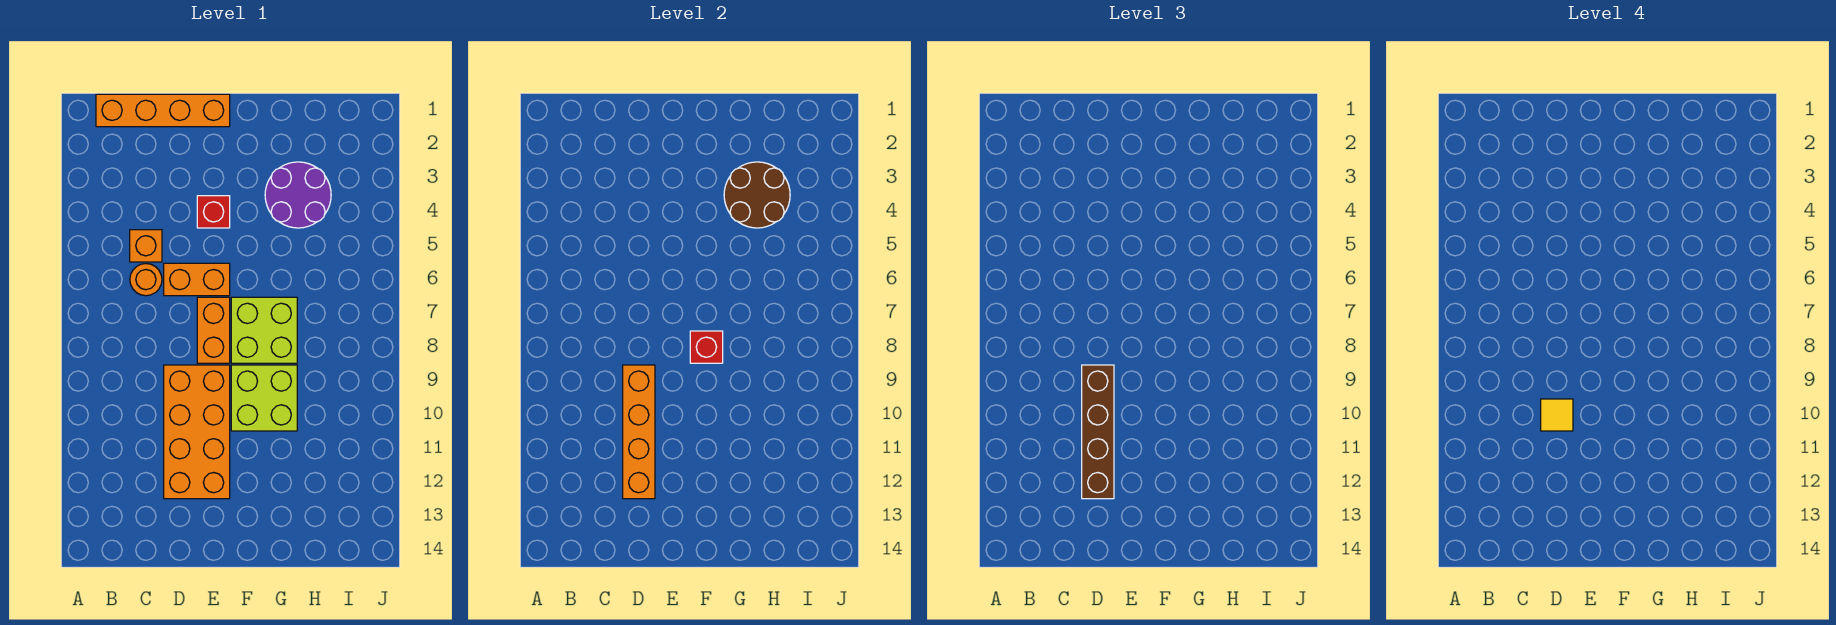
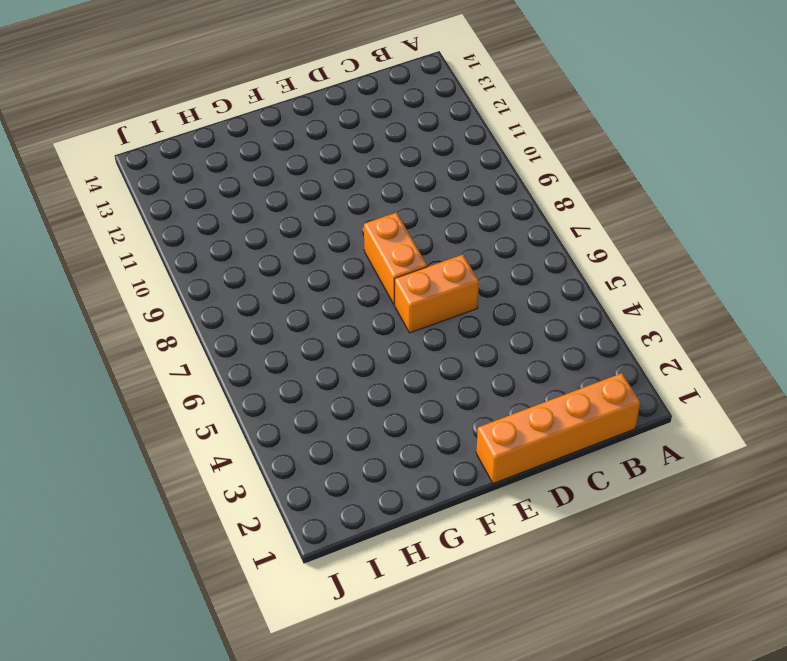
none -> orange 1x1 brick [130,230,162,262]
none -> orange 1x1 round brick [130,264,162,296]
none -> orange 2x4 brick [164,365,230,499]

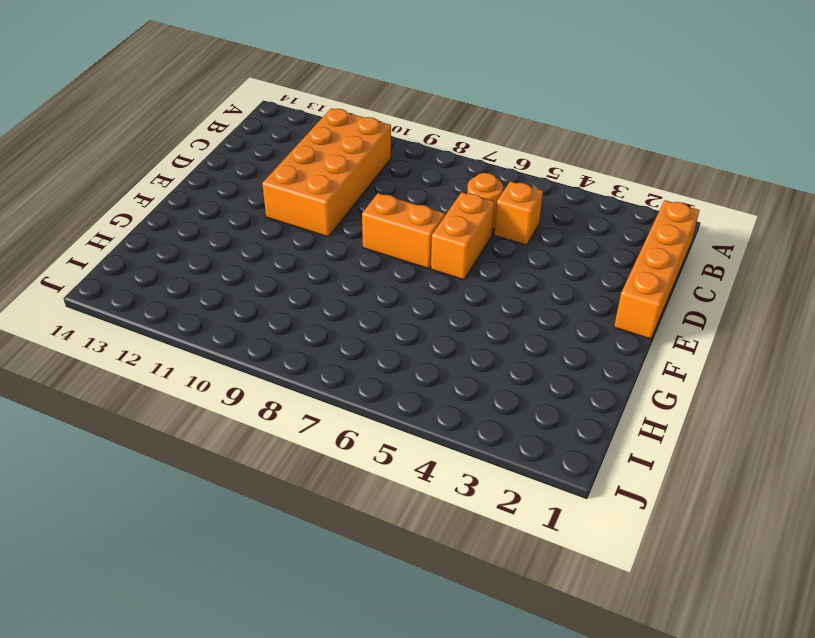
orange 2x4 brick [262,108,391,237] -> orange 2x4 brick turned to [164,365,230,499]
none -> red 1x1 brick [197,196,230,228]
none -> lime 2x2 brick [231,297,297,363]
none -> lime 2x2 brick [231,365,297,431]

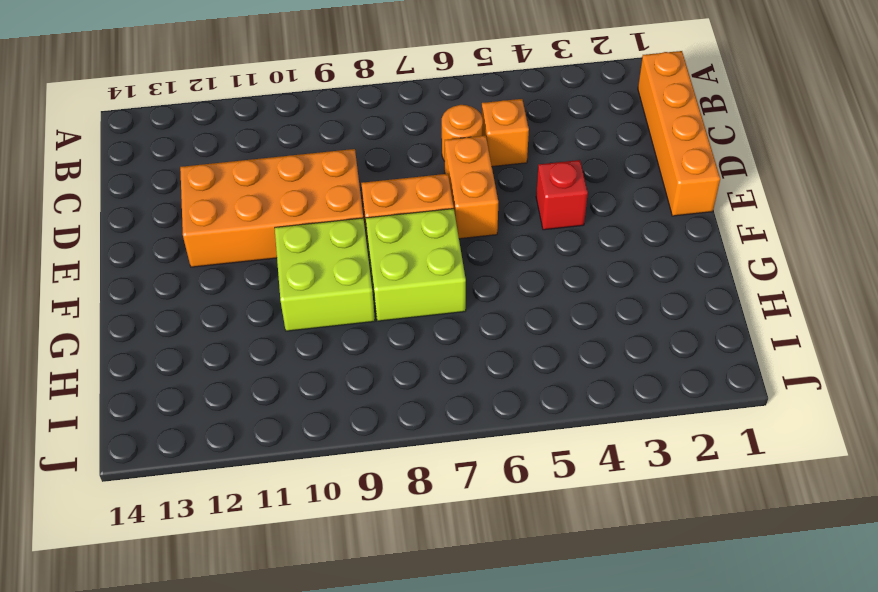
none -> purple 2x2 round brick [265,162,331,228]
none -> orange 1x4 brick [623,365,655,499]
none -> red 1x1 brick [690,331,723,363]

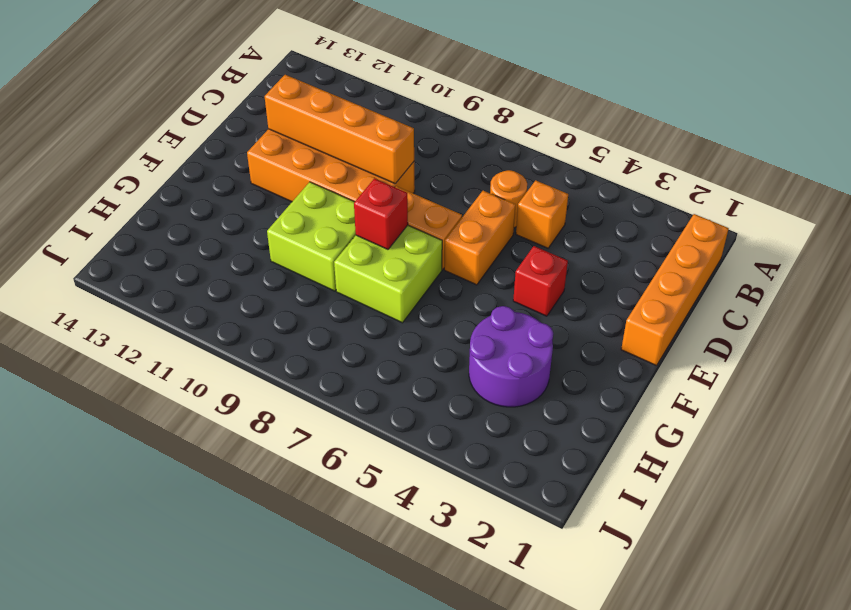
none -> brown 2x2 round brick [724,162,790,228]
none -> brown 1x4 brick [1082,365,1114,499]
none -> yellow 1x1 tile [1541,399,1573,431]

